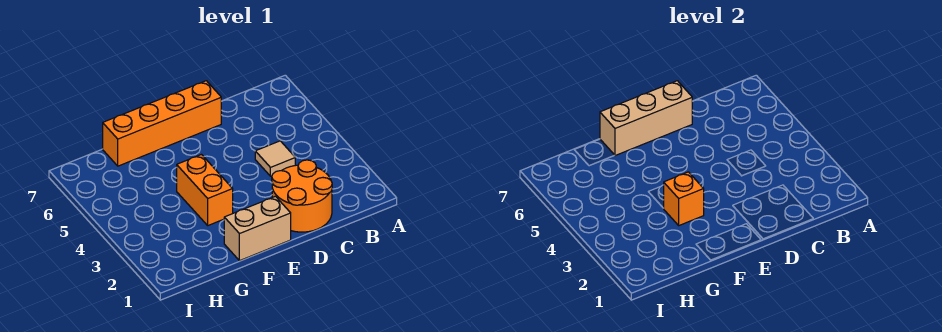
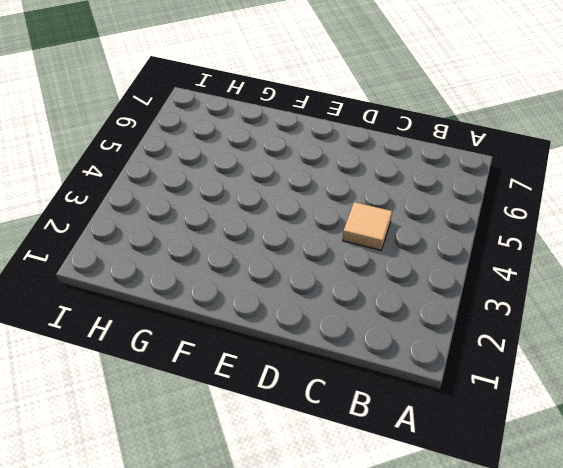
none -> orange 2x2 round brick [272,160,332,232]
none -> orange 1x4 brick [103,81,221,166]

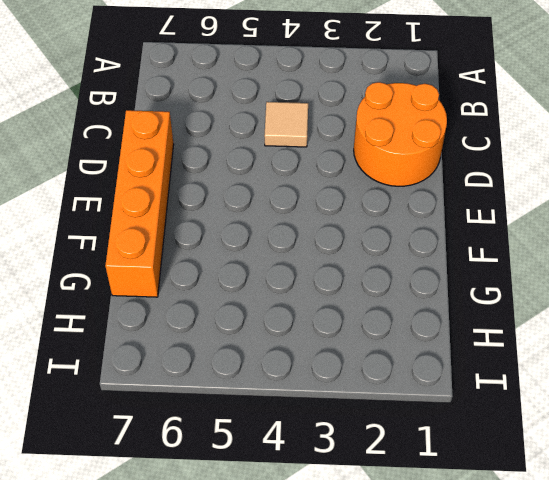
none -> tan 1x2 brick [224,196,291,261]
none -> orange 1x2 brick [177,155,233,225]

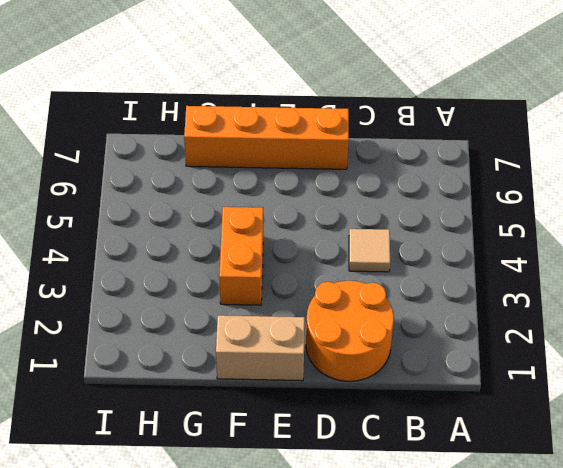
none -> tan 1x3 brick [600,81,692,156]
none -> orange 1x1 brick [664,172,704,225]

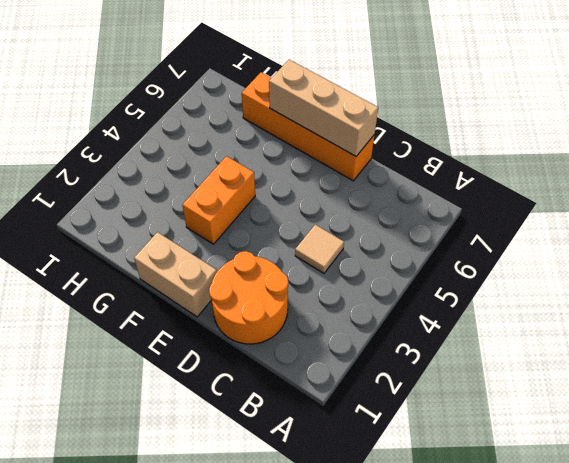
none -> orange 1x1 brick [664,172,704,225]

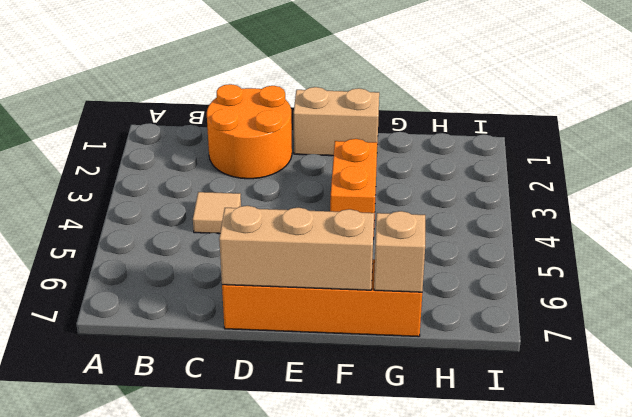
tan 1x1 brick [374,211,425,292] -> none
none -> orange 1x1 brick [664,172,704,225]

